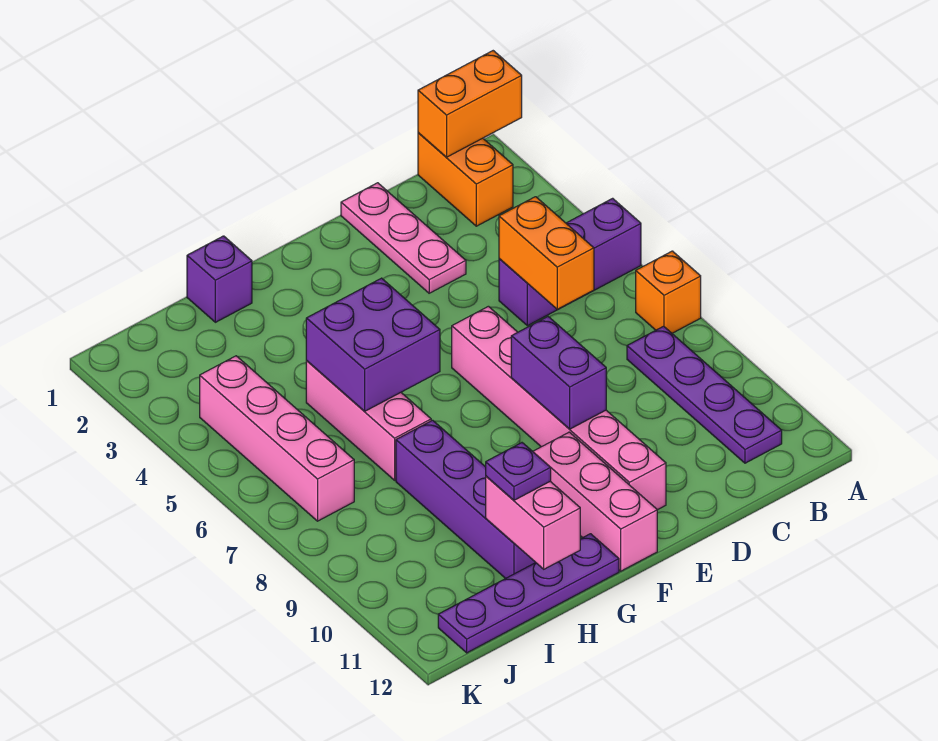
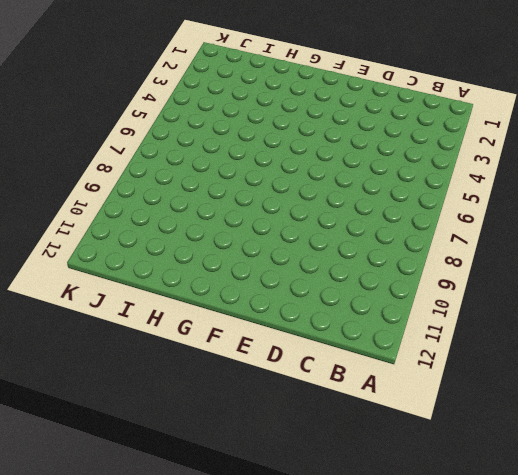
none -> purple 1x3 brick [499,198,641,326]
none -> orange 1x1 brick [636,251,701,333]
none -> orange 1x2 brick [418,133,513,226]

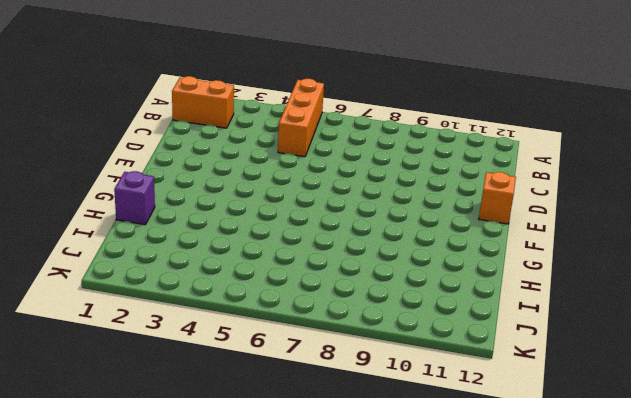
orange 1x3 brick [278,79,324,157] -> purple 1x3 brick [499,198,641,326]
orange 1x1 brick [479,172,516,224] -> orange 1x1 brick moved to [636,251,701,333]
none -> purple 1x4 plate [627,326,782,463]
none -> pink 1x3 plate [341,183,466,293]
none -> pink 1x6 brick [452,306,666,510]

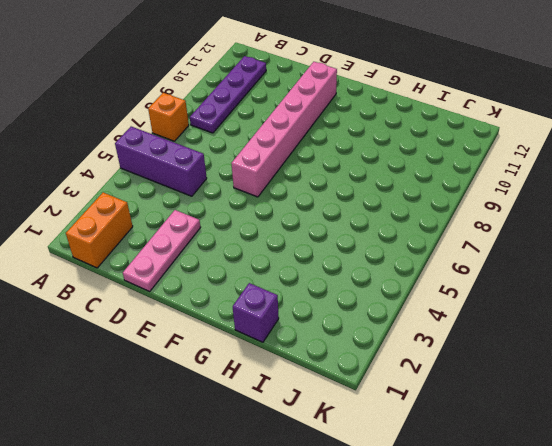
none -> pink 1x3 brick [533,432,657,571]
none -> purple 1x4 plate [438,534,619,653]
none -> pink 1x3 brick [306,361,431,480]

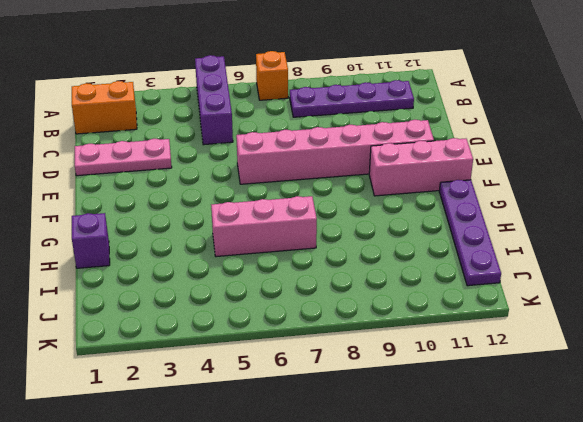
none -> purple 1x4 brick [396,420,536,578]
none -> pink 1x4 brick [200,356,354,521]
none -> orange 1x2 brick [418,51,522,157]

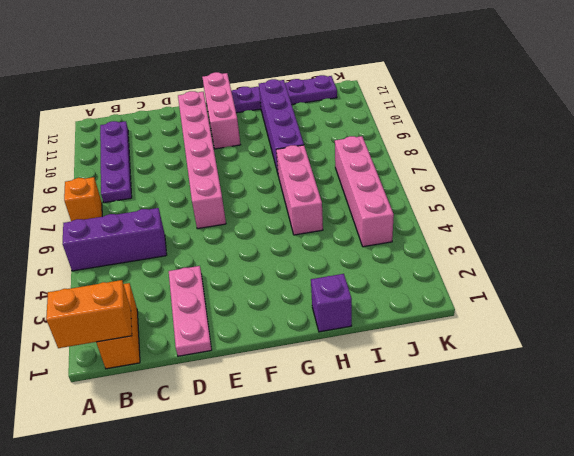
none -> orange 1x2 brick [499,197,594,309]
none -> purple 1x2 brick [511,317,606,429]
none -> purple 2x2 brick [306,278,440,411]

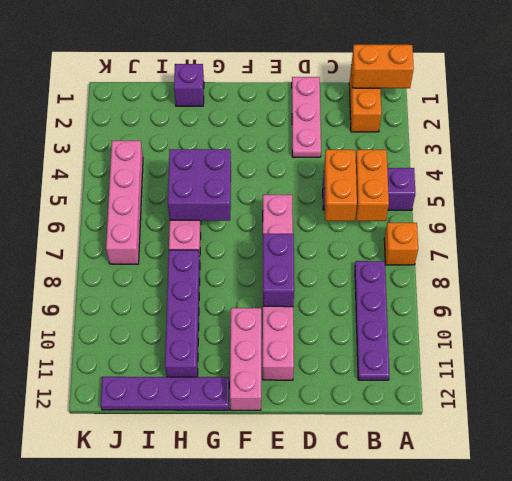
orange 1x2 brick [356,150,389,221] -> none
none -> pink 1x2 brick [486,476,580,569]
none -> purple 1x1 plate [486,443,551,500]

